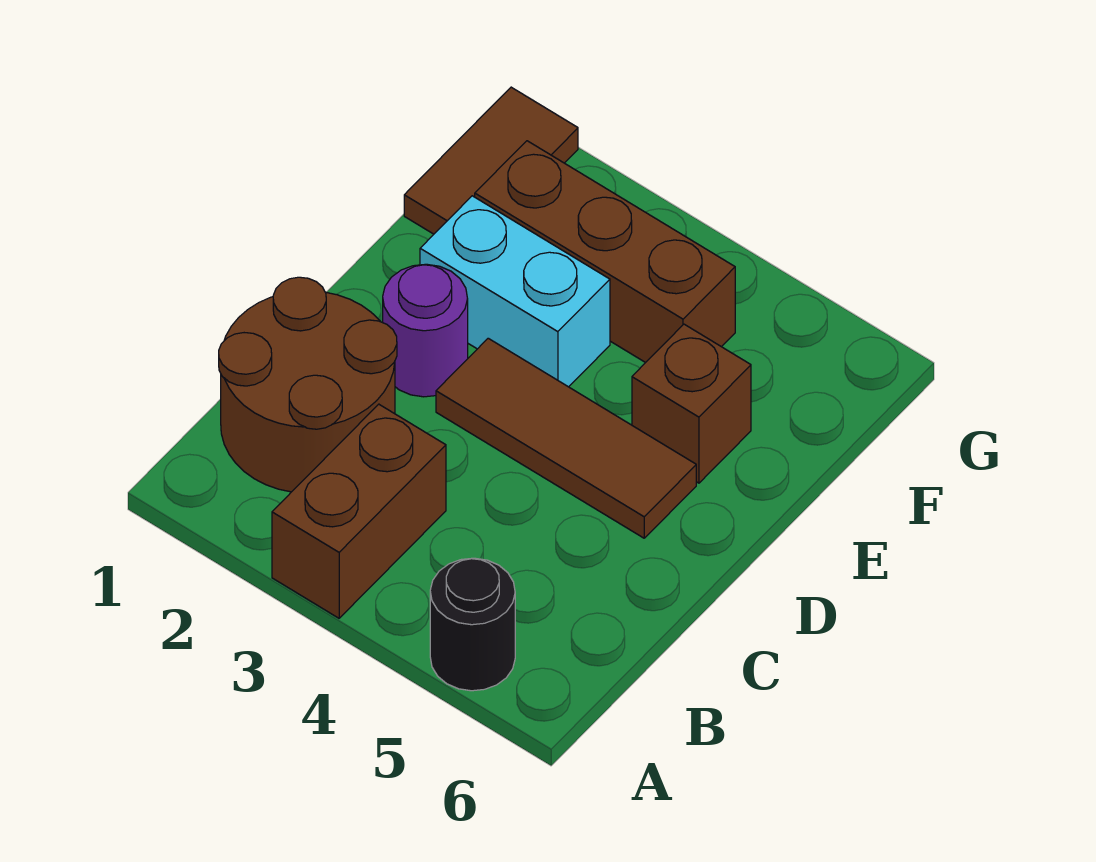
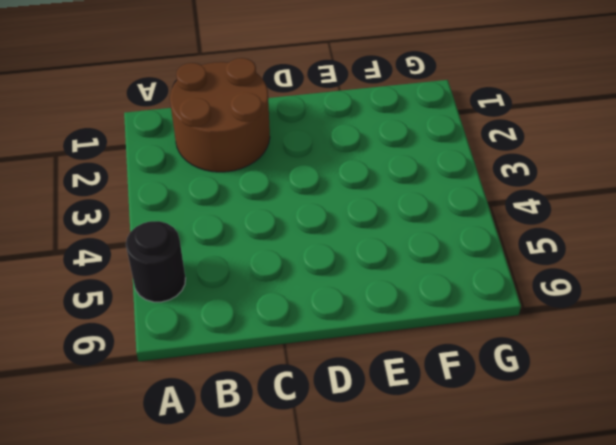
none -> brown 1x2 brick [272,404,446,618]
none -> purple 1x1 round brick [383,264,468,397]

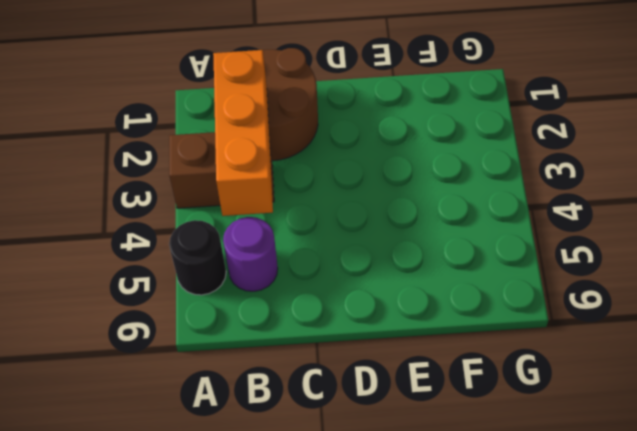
orange 1x3 brick [213,50,273,216] -> none
purple 1x1 round brick [223,217,278,291] -> purple 1x1 round brick moved to [383,264,468,397]
none -> brown 1x3 tile [436,338,696,538]
none -> cyan 1x2 brick [420,196,610,387]

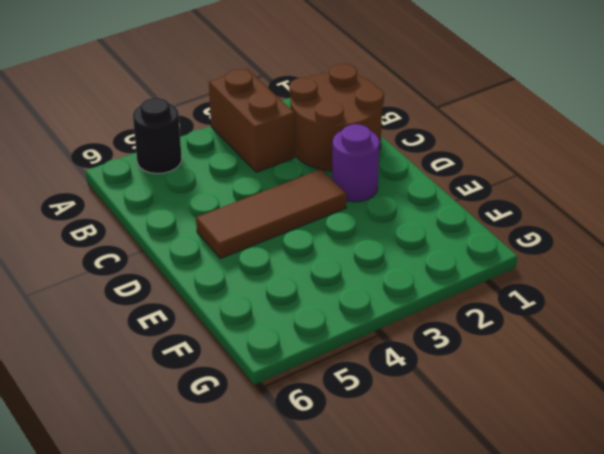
none -> cyan 1x2 brick [420,196,610,387]
none -> brown 1x1 brick [632,324,751,483]

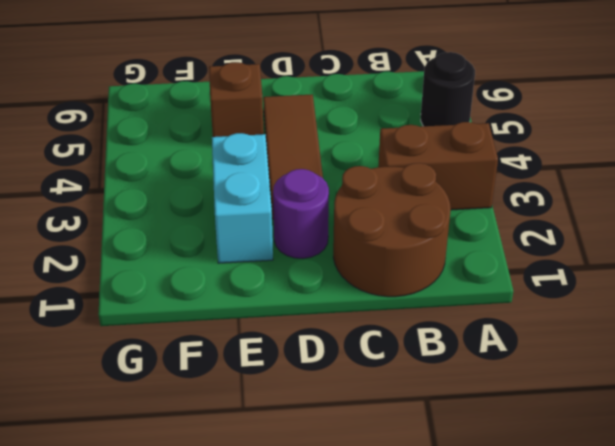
none -> brown 1x2 tile [404,87,578,234]
none -> brown 1x3 brick [475,141,735,363]

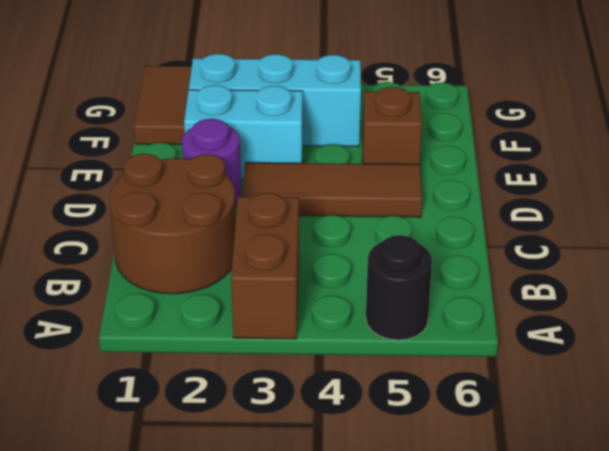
cyan 1x3 brick [189,54,361,146] -> brown 1x3 brick [475,141,735,363]

